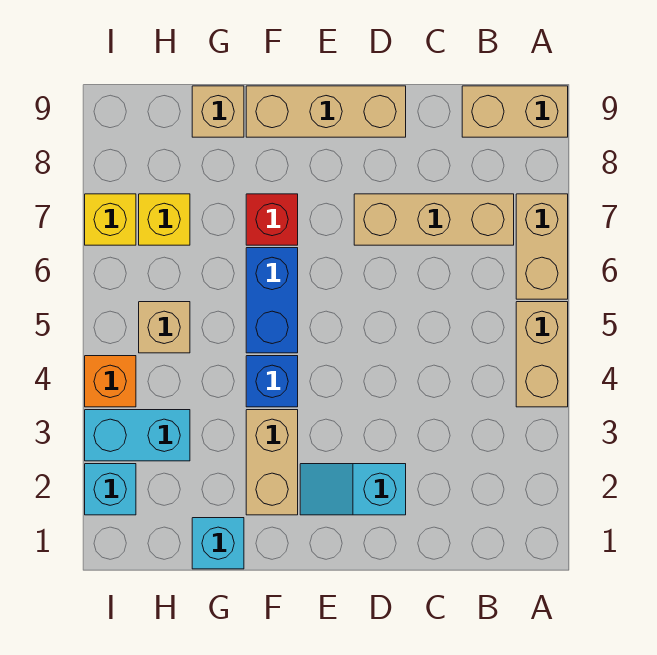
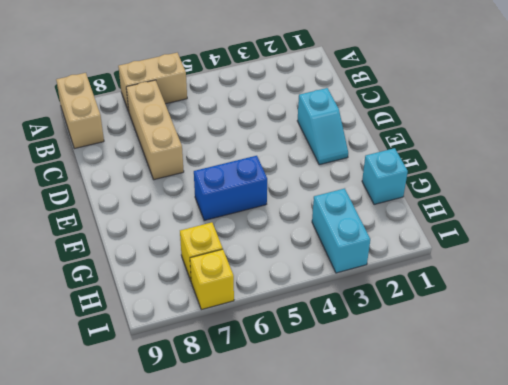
none -> tan 1x2 brick [516,302,568,407]
none -> tan 1x3 brick [246,86,406,137]
none -> tan 1x2 brick [246,410,298,515]

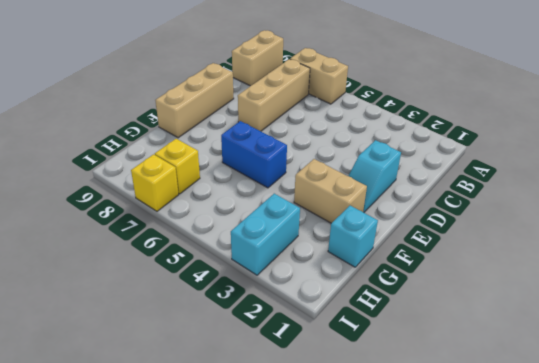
none -> tan 1x2 brick [516,302,568,407]
none -> blue 1x1 brick [246,356,298,407]
none -> red 1x1 brick [246,194,298,245]

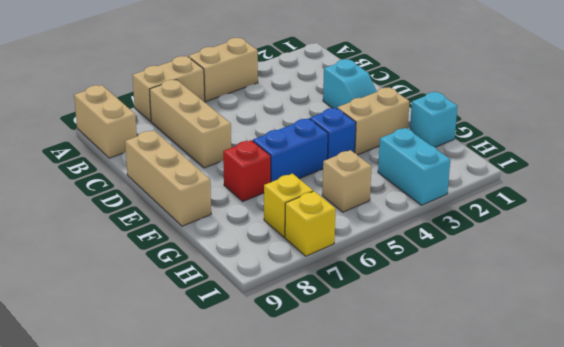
none -> tan 1x1 brick [192,86,244,137]
none -> cyan 1x1 brick [85,464,136,515]
none -> orange 1x1 brick [85,356,136,407]

